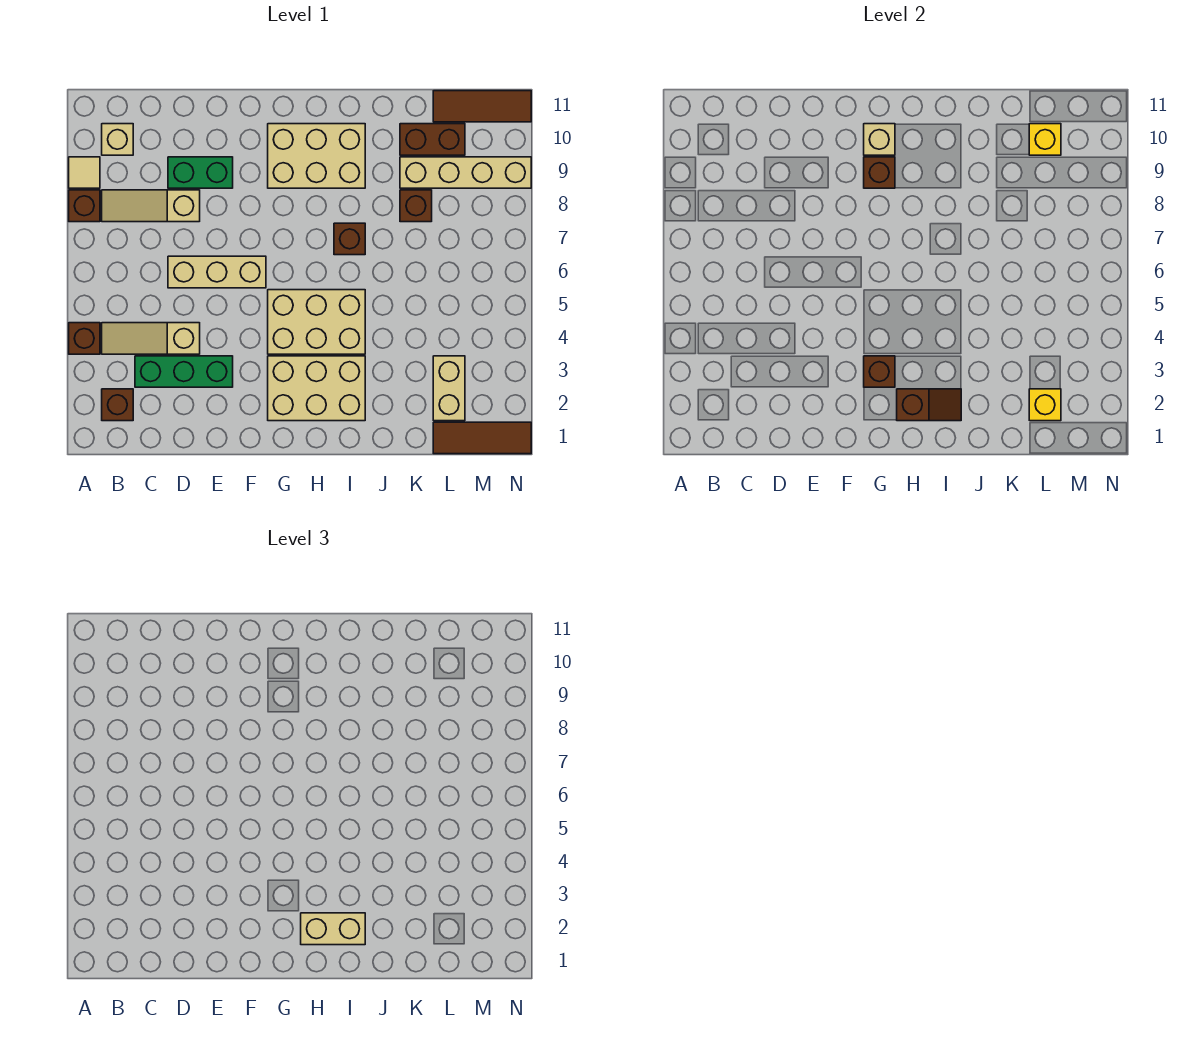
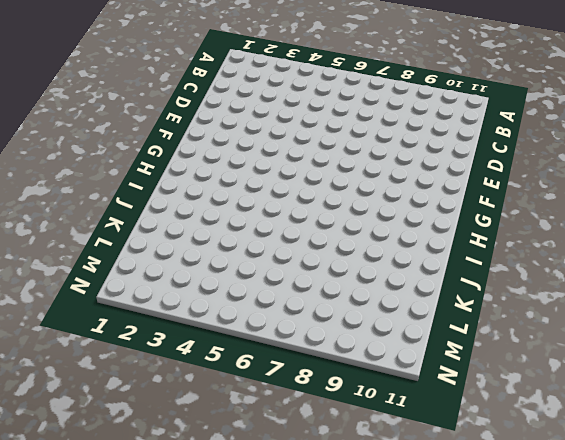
none -> brown 1x1 brick [69,323,100,354]
none -> brown 1x1 brick [69,190,100,222]
none -> tan 1x1 tile [69,157,100,188]

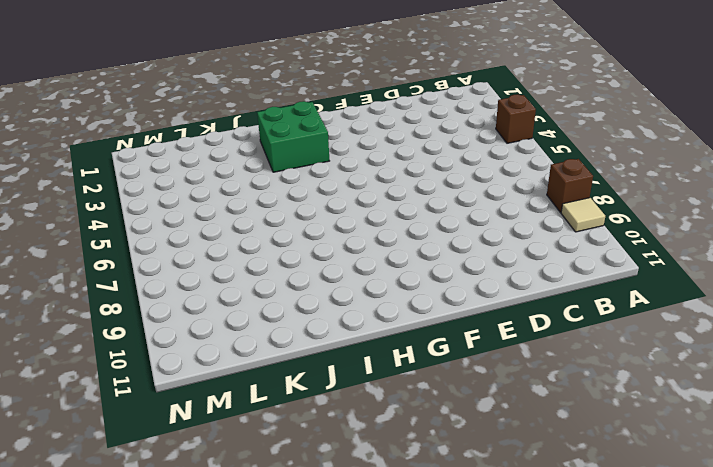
green 2x2 brick [257,101,329,172] -> tan 2x3 brick [268,356,365,421]
none -> brown 1x1 brick [102,389,133,421]
none -> tan 1x3 slope [102,323,200,354]
none -> tan 1x3 slope [102,190,200,222]

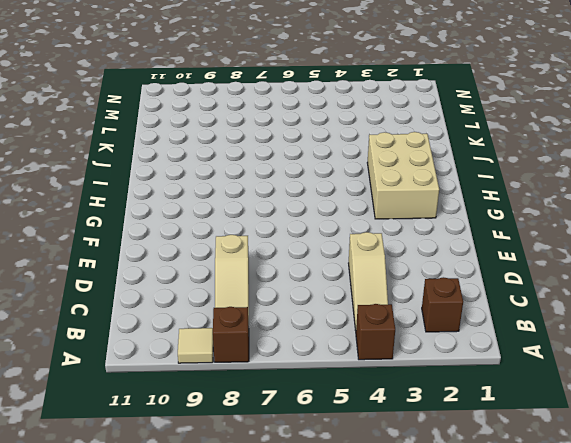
none -> tan 1x1 brick [102,124,133,155]
none -> green 1x3 brick [135,356,233,387]
none -> tan 1x3 brick [168,256,266,288]

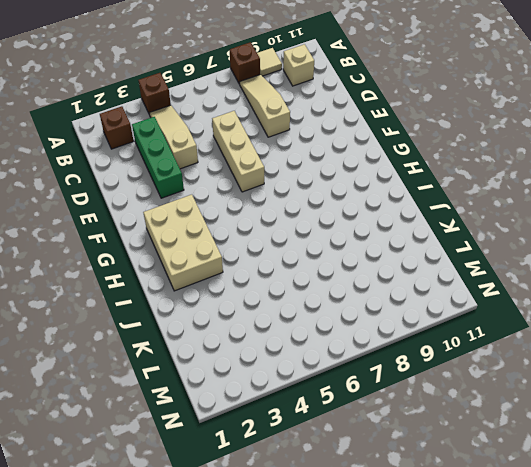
none -> green 1x2 brick [168,157,233,188]
none -> tan 2x3 brick [268,290,365,354]
none -> tan 2x3 brick [268,124,365,188]

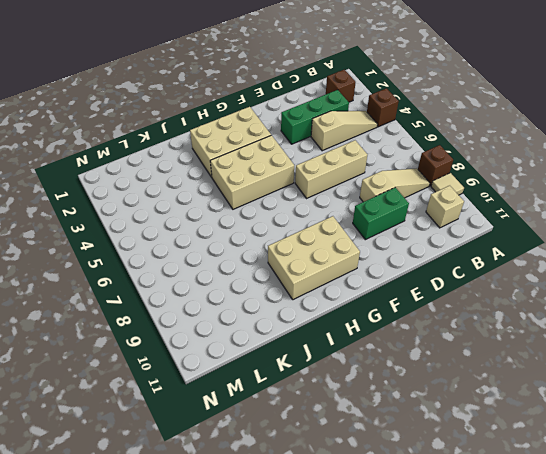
none -> brown 1x1 brick [334,223,365,255]
none -> brown 1x1 brick [400,190,432,222]
none -> tan 1x4 brick [400,157,531,188]

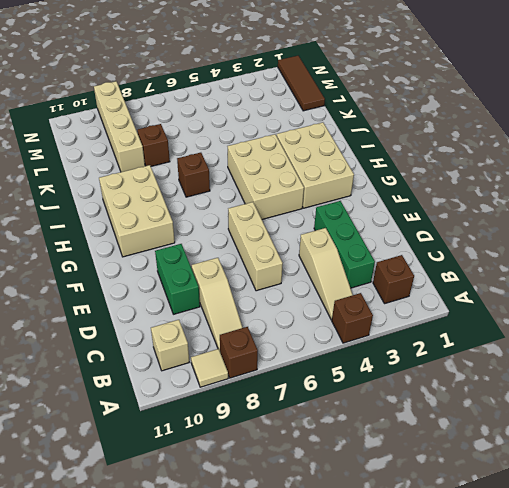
none -> brown 1x2 brick [400,124,465,155]
none -> tan 1x2 brick [433,356,465,421]
none -> brown 1x3 tile [433,91,531,122]

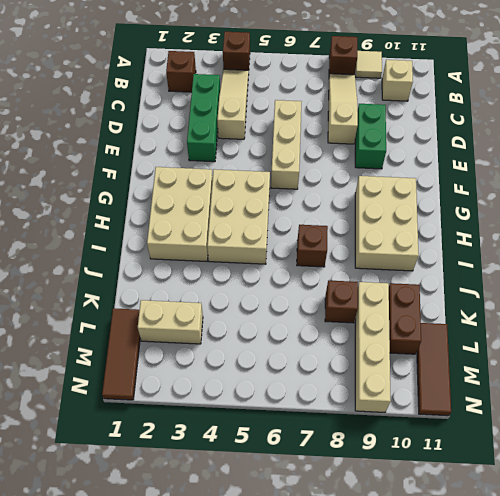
none -> brown 1x1 brick [864,356,895,387]
none -> brown 1x1 brick [864,157,895,188]
none -> tan 1x1 brick [864,124,895,155]

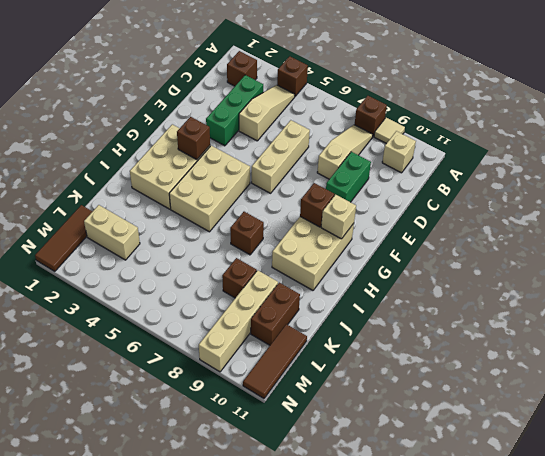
none -> brown 1x2 slope [897,389,961,421]
none -> yellow 1x1 brick [1029,389,1061,421]
none -> yellow 1x1 brick [1029,124,1061,155]

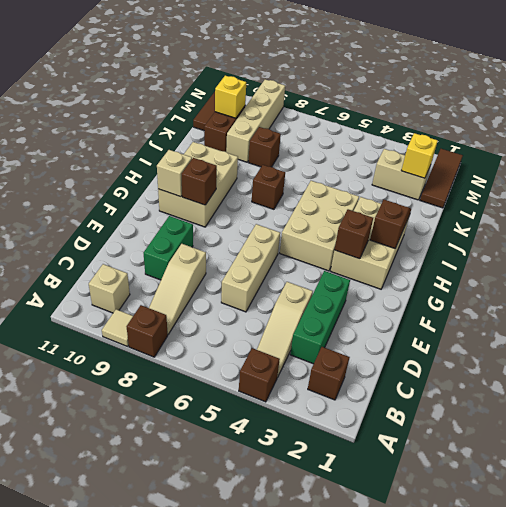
none -> tan 1x2 brick [301,913,365,945]

